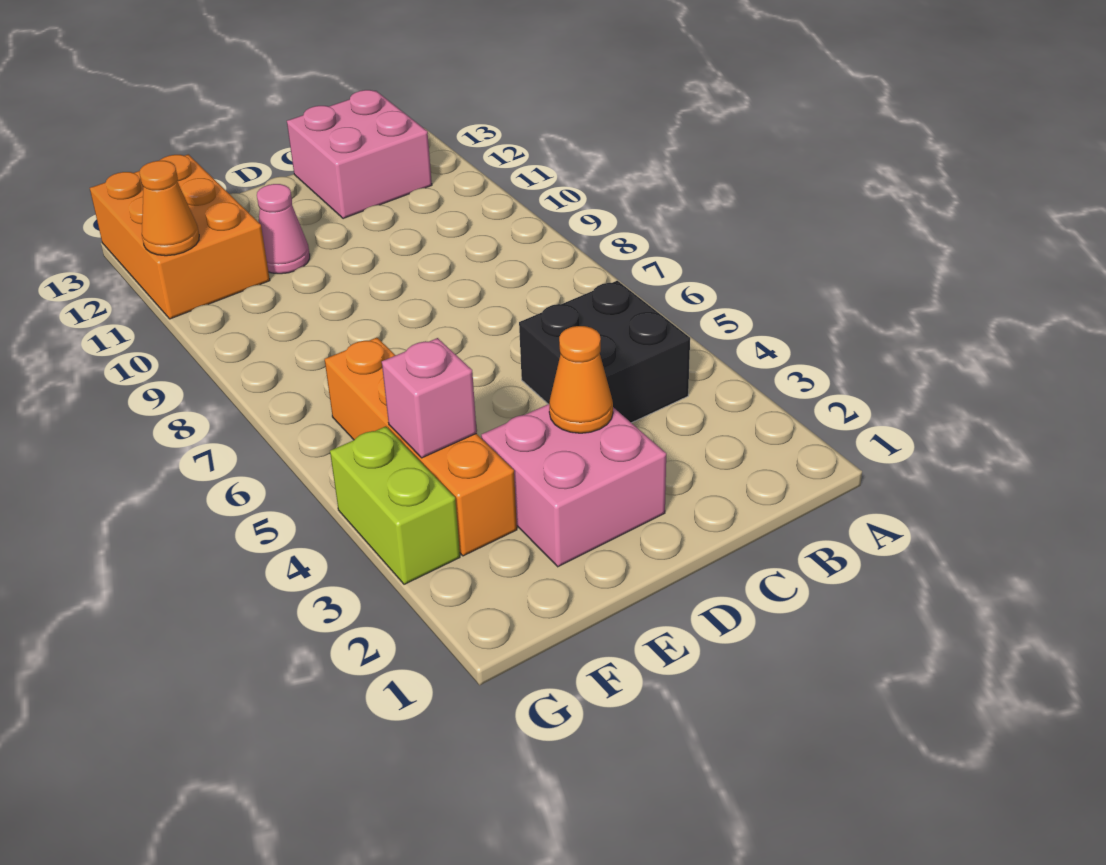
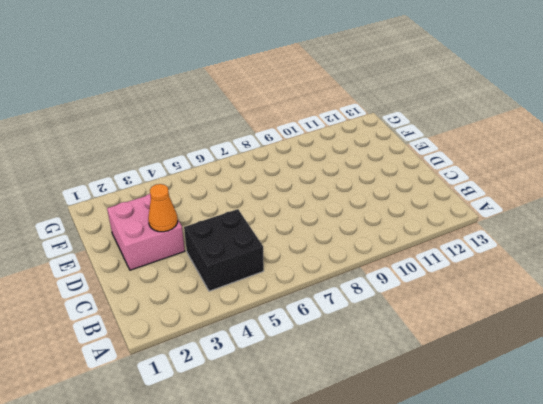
none -> pink 2x2 brick [287,90,432,219]
none -> pink 1x1 cone [257,184,310,274]

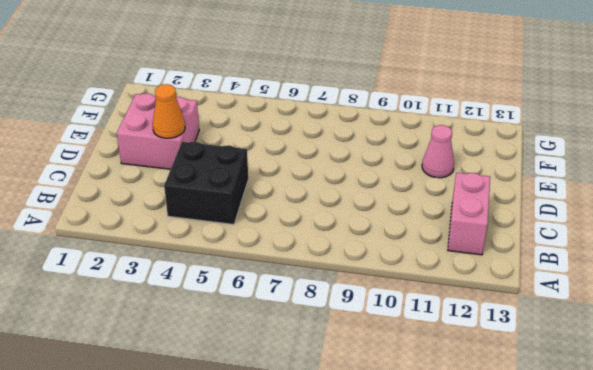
pink 1x2 brick [448,173,490,255] -> pink 2x2 brick [287,90,432,219]
none -> orange 1x4 brick [325,338,517,556]
none -> orange 2x3 brick [90,154,270,319]

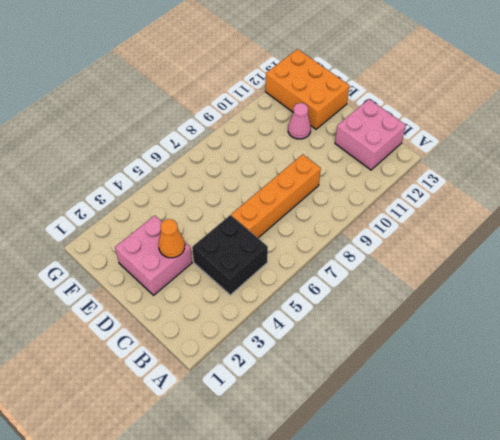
orange 1x4 brick [231,154,321,238] -> orange 1x4 brick moved to [325,338,517,556]
orange 2x3 brick [265,49,349,129] -> orange 2x3 brick turned to [90,154,270,319]
none -> lime 1x2 brick [330,426,460,584]
none -> pink 1x1 brick [382,338,477,458]

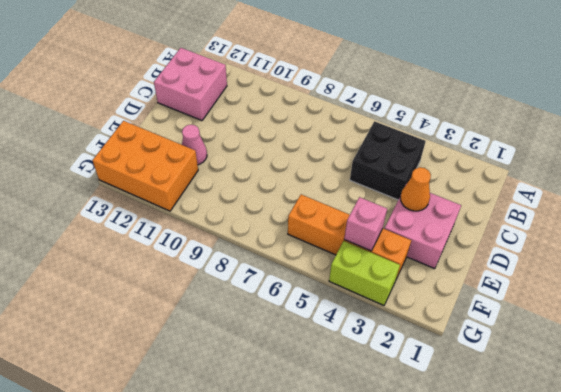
none -> orange 1x1 cone [139,161,199,256]

